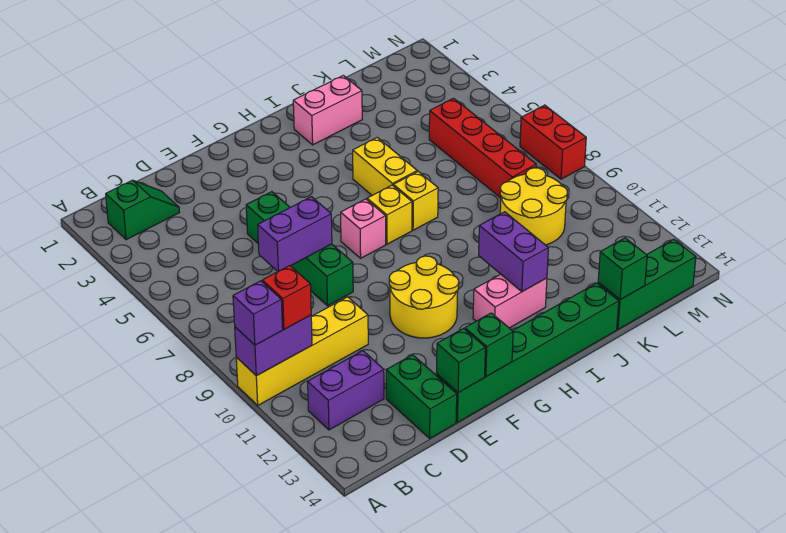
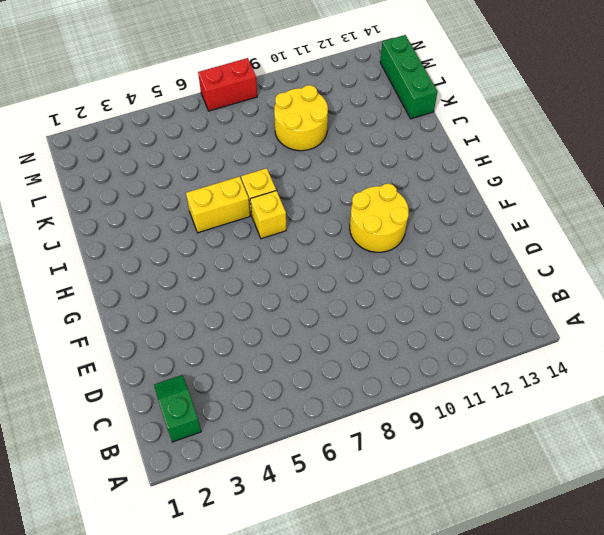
none -> yellow 1x4 brick [236,297,368,405]
none -> purple 1x2 brick [308,351,384,430]
none -> green 1x2 brick [386,355,457,438]

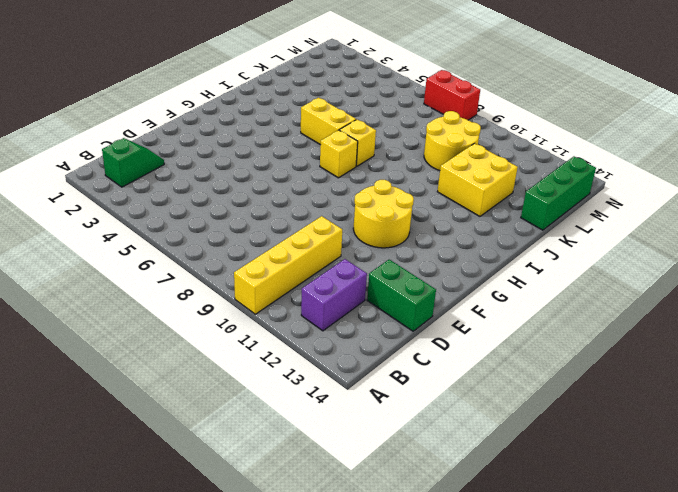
yellow 2x2 brick [437,143,518,216] -> none
none -> green 1x4 brick [246,192,353,306]
none -> green 1x6 brick [436,283,619,422]
none -> pink 1x1 brick [341,199,386,258]

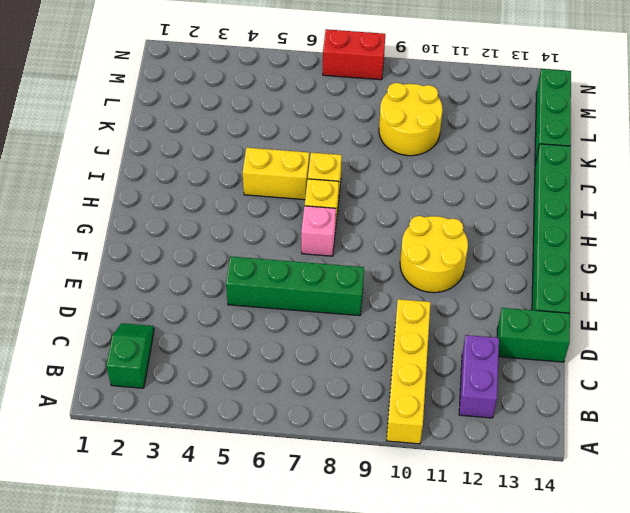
none -> pink 1x2 brick [473,274,547,328]
none -> pink 1x2 brick [293,75,362,145]
none -> red 1x4 brick [429,98,536,198]

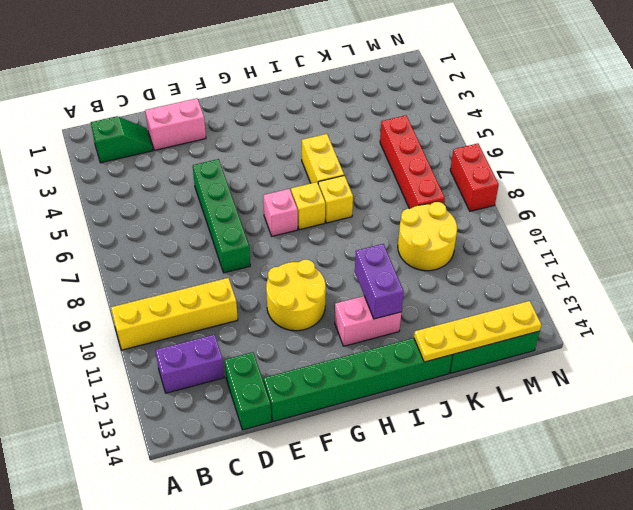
pink 1x2 brick [145,98,206,150] -> pink 1x2 brick moved to [293,75,362,145]
yellow 1x4 plate [414,301,541,362] -> green 1x1 brick [598,238,647,300]
none -> purple 1x2 brick [235,315,312,376]
none -> purple 1x2 brick [258,197,332,271]
none -> green 1x1 brick [437,329,485,393]

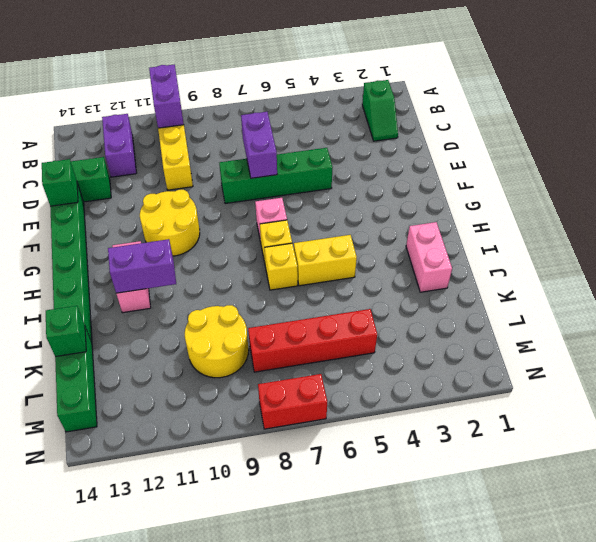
none -> green 1x1 brick [465,313,513,377]
none -> purple 1x1 brick [233,281,283,345]
none -> red 1x1 brick [262,266,311,329]

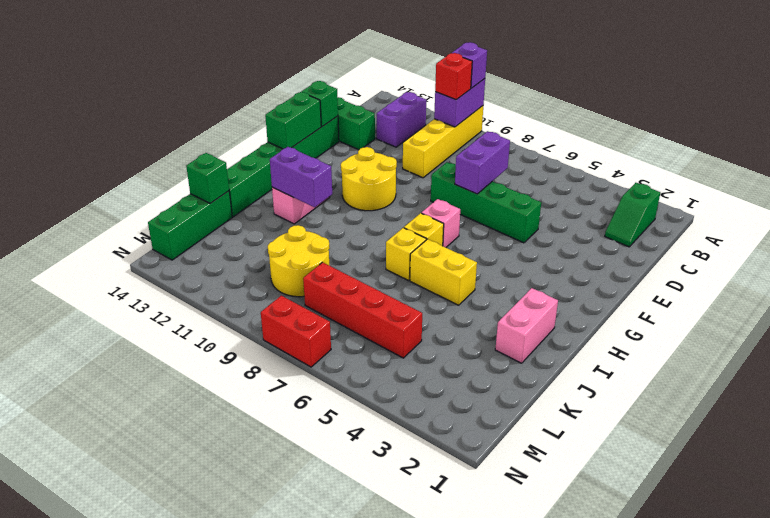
green 1x2 brick [265,92,321,149] -> green 1x1 brick [465,313,513,377]

